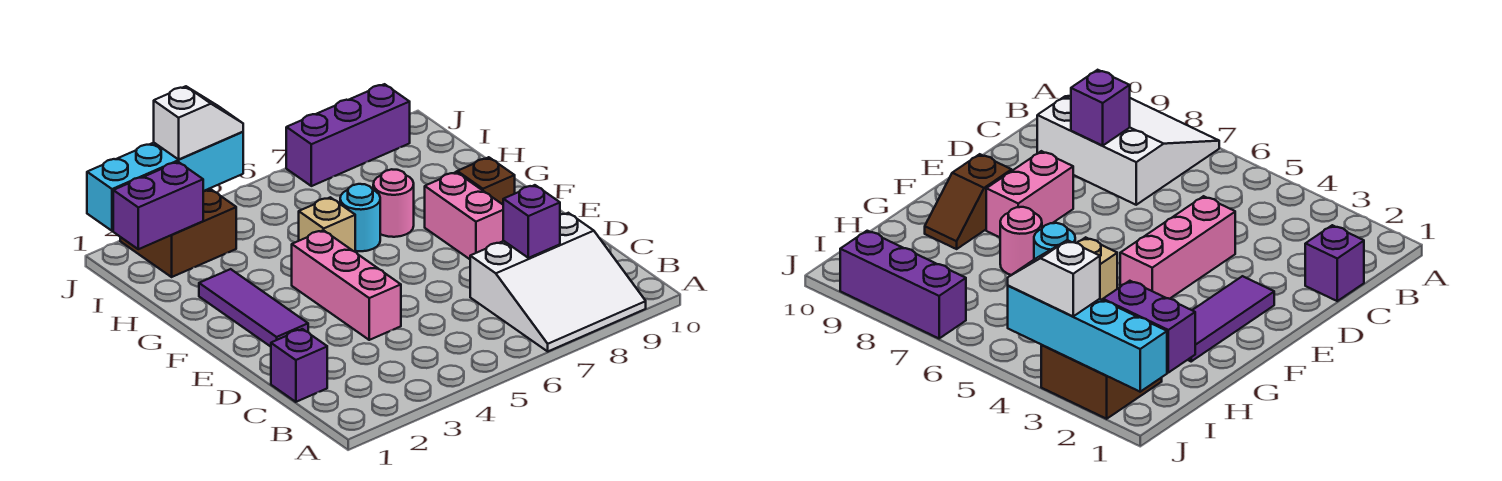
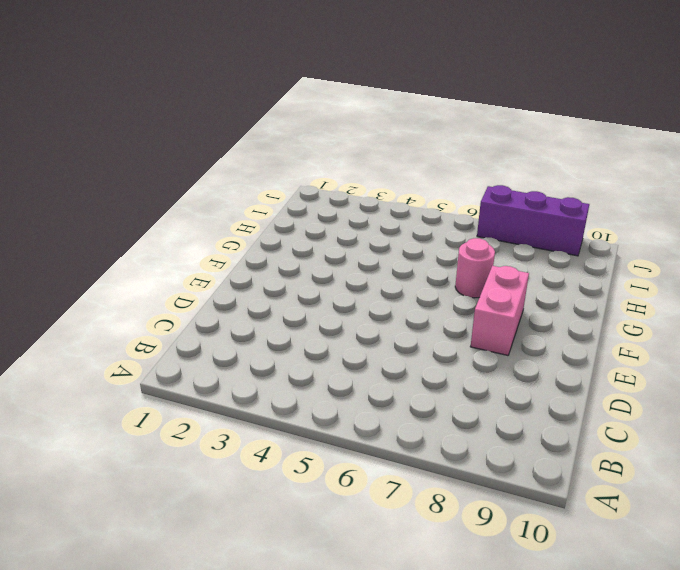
none -> white 3x3 slope [470,213,646,351]
none -> purple 1x1 brick [271,329,327,402]
none -> pink 1x3 brick [292,230,401,340]

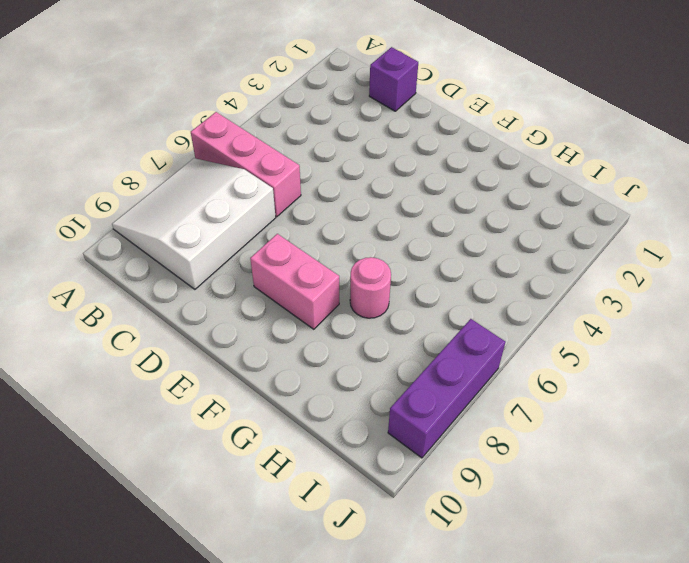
pink 1x3 brick [191,112,301,217] -> pink 1x3 brick moved to [292,230,401,340]
none -> purple 1x3 tile [199,269,308,347]
none -> brown 1x2 slope [456,157,515,204]
none -> tan 1x1 brick [299,197,355,252]

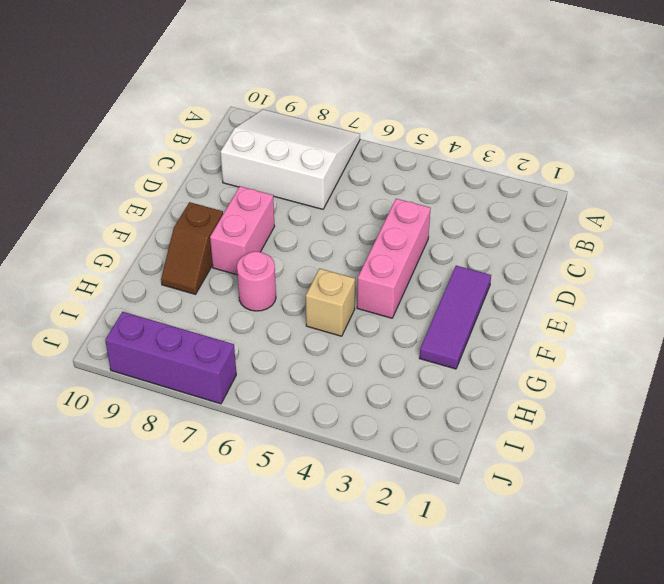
none -> purple 1x1 brick [271,329,327,402]
none -> cyan 1x1 round brick [340,184,380,251]
none -> brown 2x2 brick [120,189,236,277]

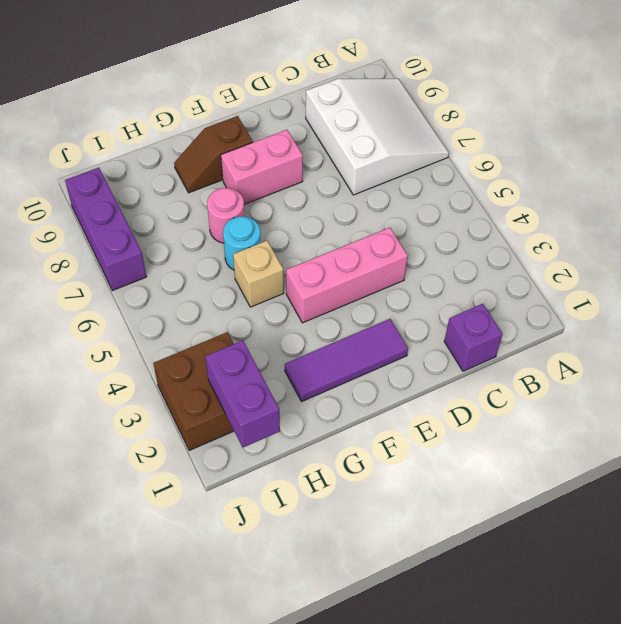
none -> purple 1x1 brick [503,185,560,258]
none -> cyan 1x4 brick [87,132,243,231]
none -> white 1x2 slope [154,86,243,159]

